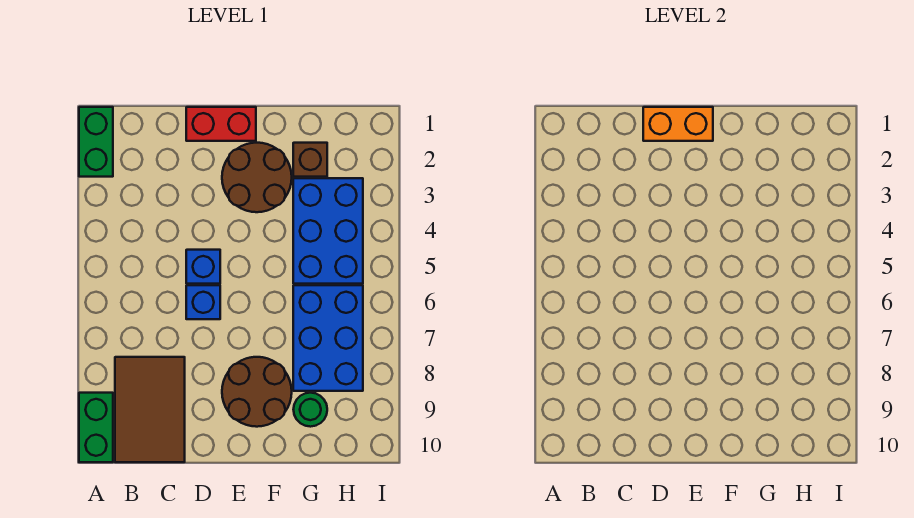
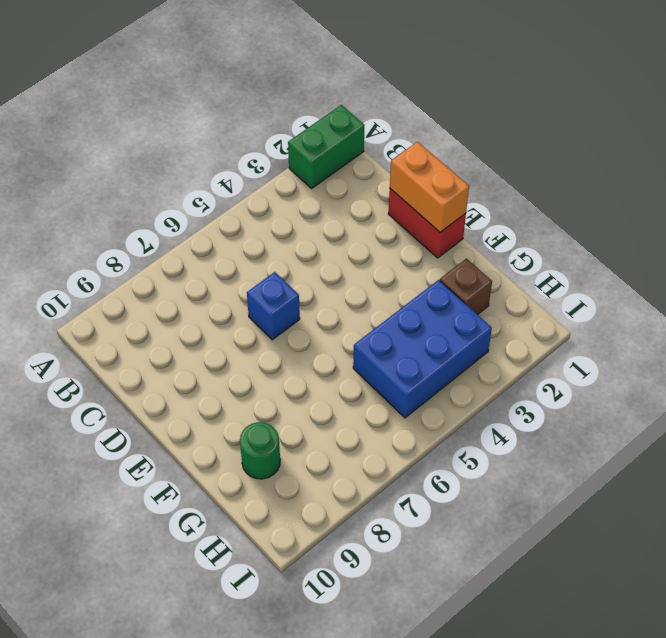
none -> green 1x2 brick [79,393,113,462]
none -> brown 2x3 tile [115,357,185,462]
none -> blue 1x1 brick [186,250,220,284]

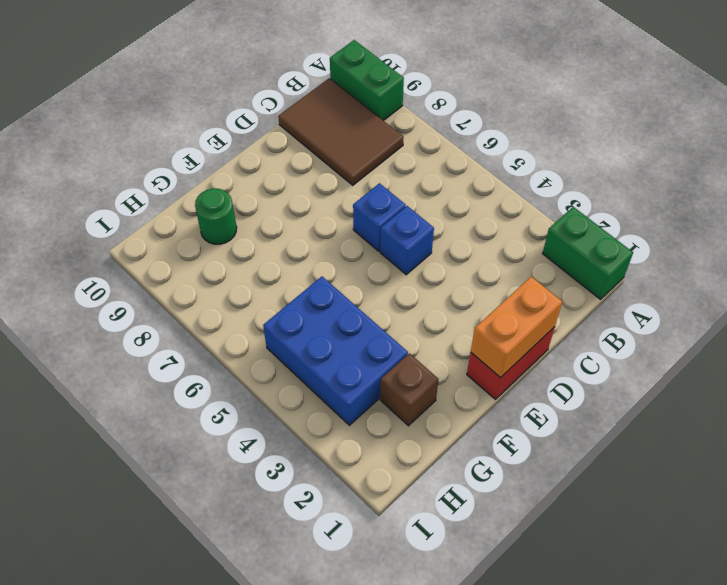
none -> brown 2x2 round brick [222,143,292,212]
none -> brown 2x2 round brick [222,357,292,427]
none -> blue 2x3 brick [293,285,363,391]

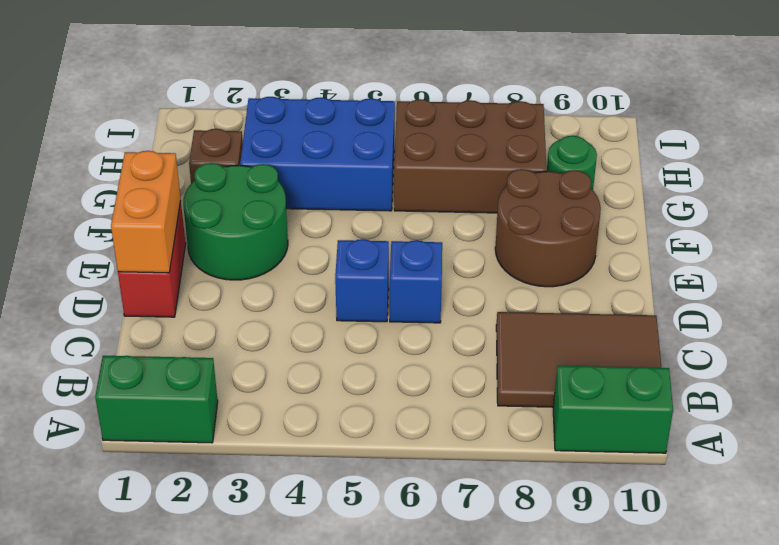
green 2x2 round brick [183,163,288,280] -> brown 2x2 round brick [222,143,292,212]
brown 2x3 brick [394,99,546,213] -> blue 2x3 brick [293,285,363,391]

